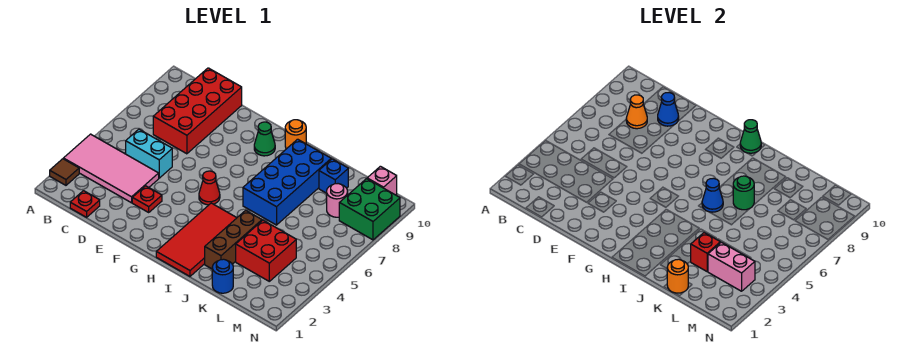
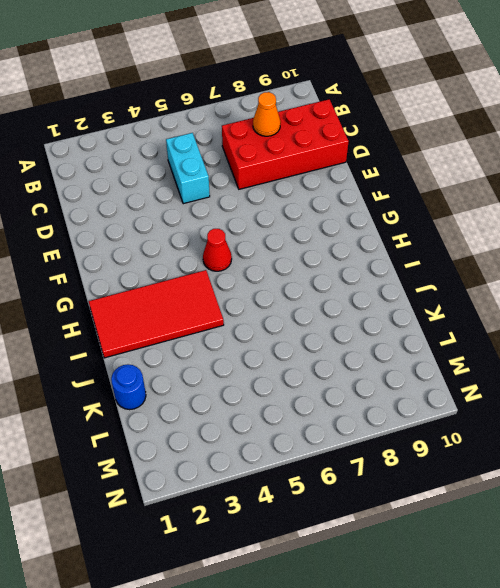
none -> brown 1x1 tile [50,159,79,185]
none -> pink 2x4 tile [63,134,159,203]
none -> red 1x1 plate [70,191,100,217]

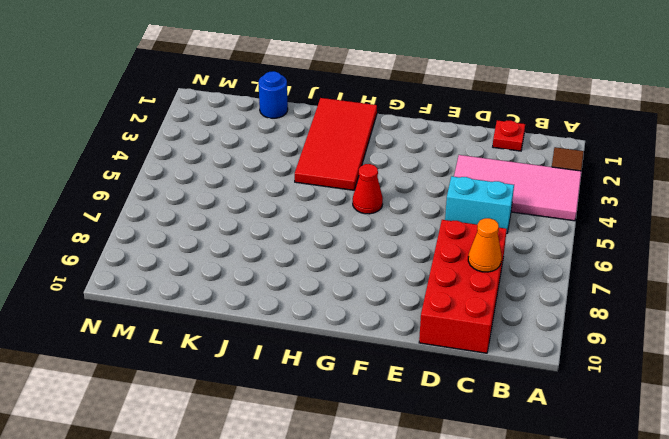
none -> red 1x1 plate [132,186,162,212]
none -> green 1x1 cone [254,122,275,156]
none -> orange 1x1 round brick [285,120,306,149]

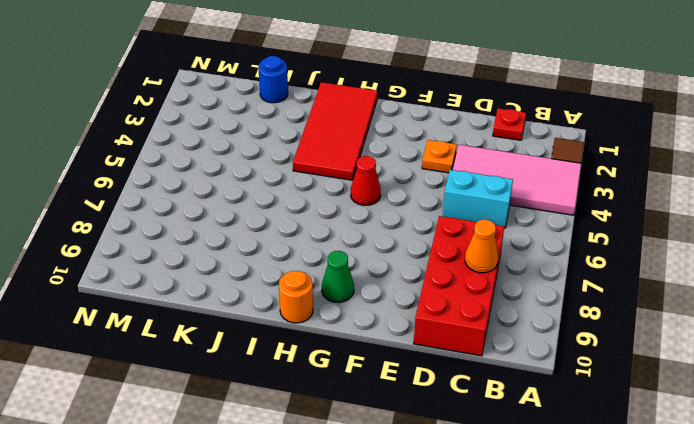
orange 1x1 plate [422,140,457,173] -> red 1x1 plate [132,186,162,212]
none -> blue 2x4 brick [243,139,331,225]
none -> brown 1x3 brick [205,210,262,269]
none -> red 2x2 brick [236,220,296,281]

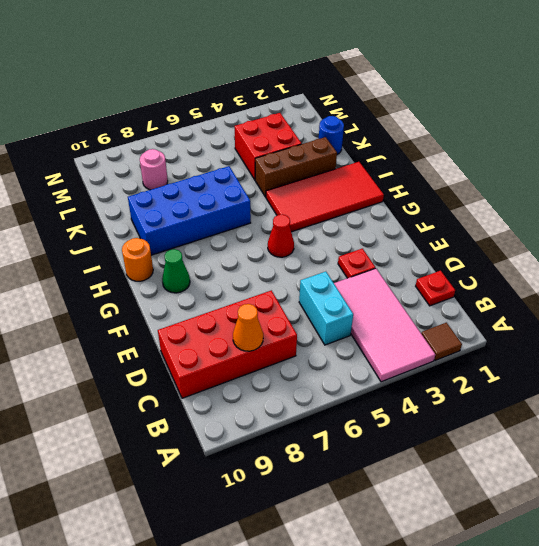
none -> blue 1x1 brick [319,159,348,193]
none -> green 2x2 brick [339,179,400,240]
none -> pink 1x1 brick [367,166,397,195]

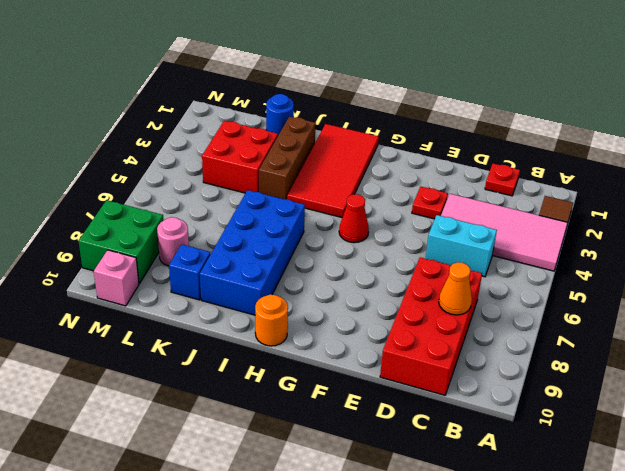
none -> green 1x1 cone [254,122,275,156]
none -> blue 1x1 cone [658,93,679,126]
none -> green 1x1 cone [740,120,761,153]

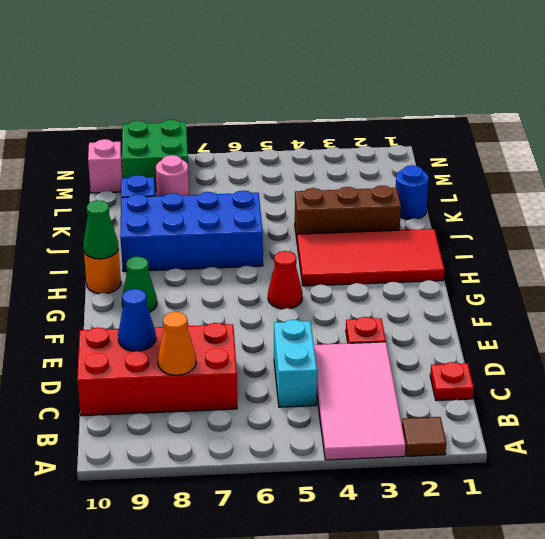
none -> red 2x2 brick [236,220,296,281]
none -> blue 1x1 cone [702,178,723,212]
none -> green 1x1 round brick [733,176,754,210]

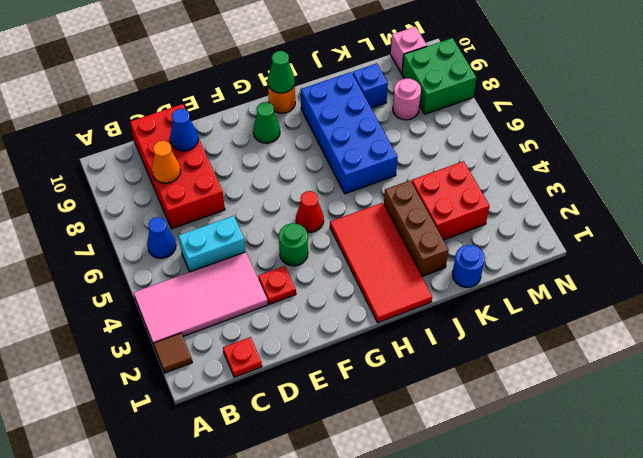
blue 1x1 cone [147,217,176,258] -> blue 1x1 cone moved to [702,178,723,212]
green 1x1 round brick [279,223,308,266] -> green 1x1 round brick moved to [733,176,754,210]
none -> orange 1x1 round brick [667,259,688,293]
none -> red 1x1 brick [691,233,720,271]
none -> pink 1x2 brick [708,242,755,291]

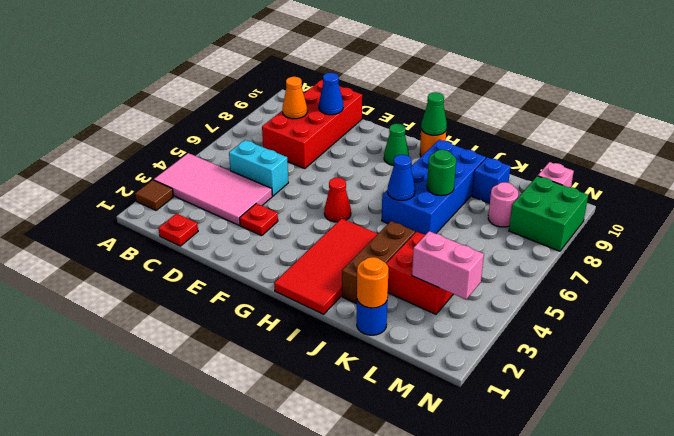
none -> red 1x1 brick [691,233,720,271]

